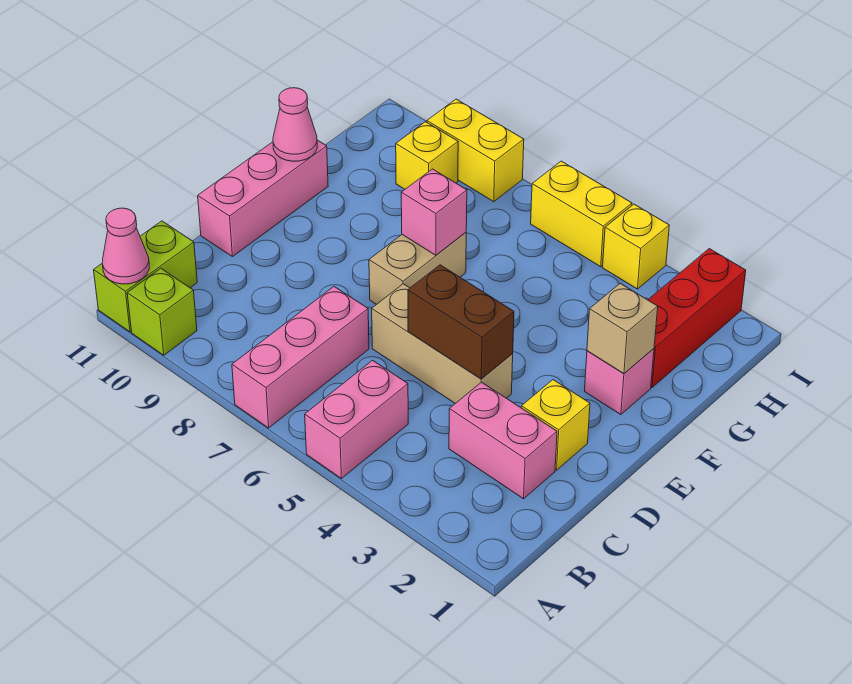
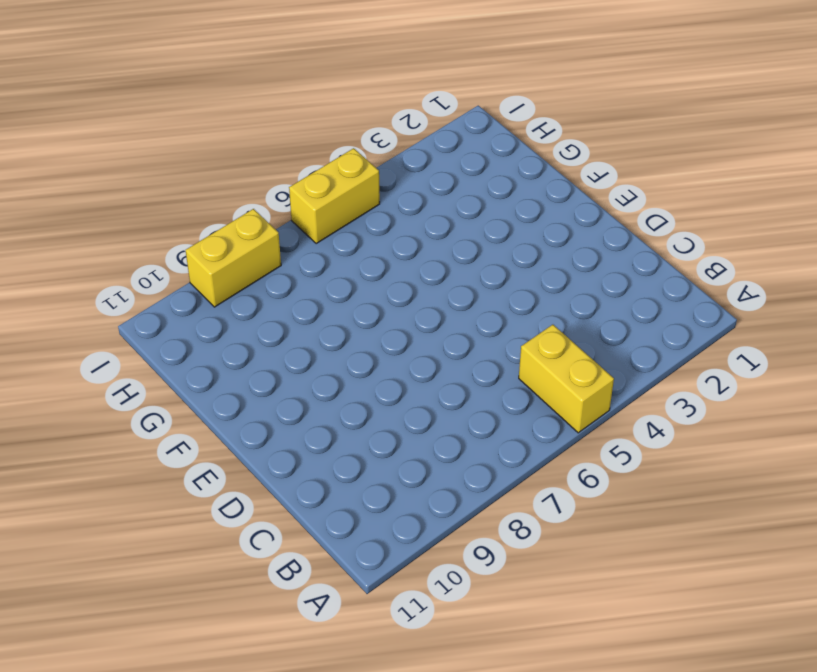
yellow 1x2 brick [519,325,614,433] -> pink 1x2 brick [305,360,408,478]
none -> pink 1x3 brick [232,287,369,428]
none -> lime 1x1 brick [127,268,197,355]
none -> lime 1x2 brick [94,221,197,332]

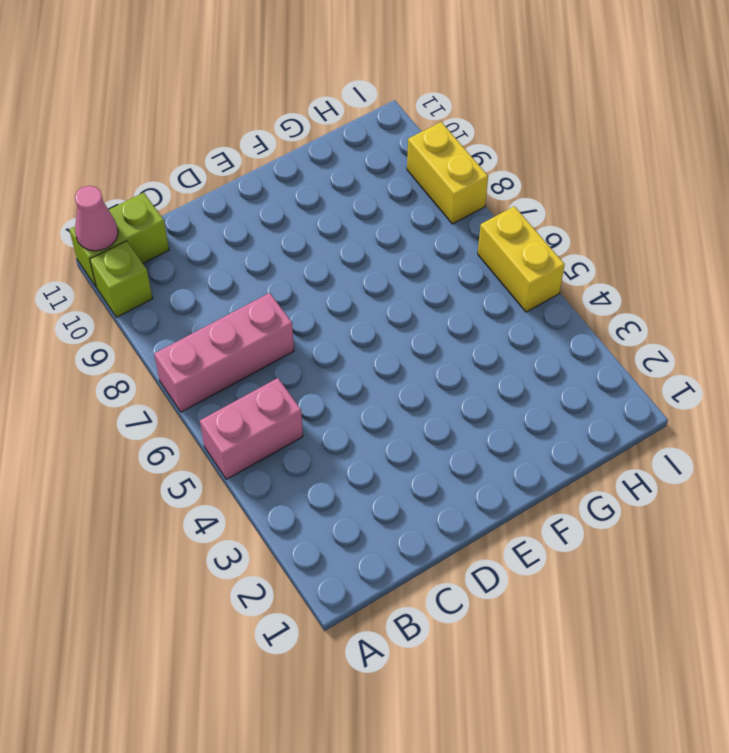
none -> pink 1x2 brick [449,382,557,499]
none -> yellow 1x1 brick [521,380,590,470]
none -> tan 1x3 brick [372,284,513,403]

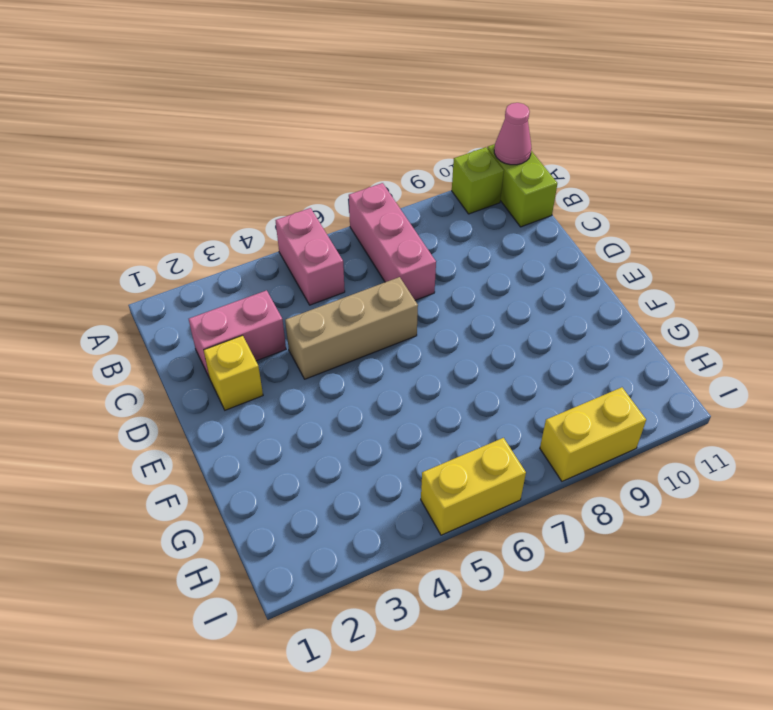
none -> pink 1x3 brick [198,140,328,257]
none -> tan 1x2 brick [369,233,466,305]
none -> pink 1x1 brick [585,349,654,415]

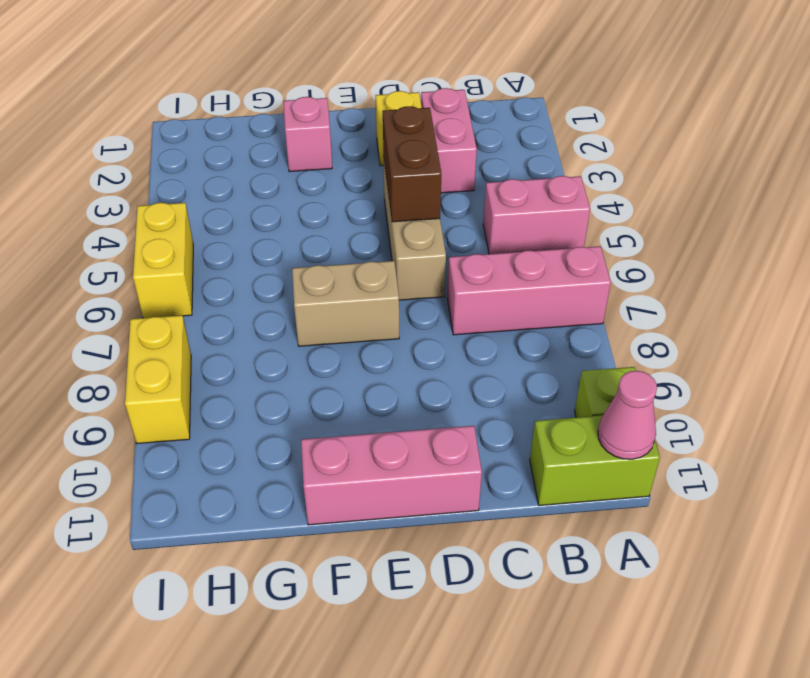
none -> red 1x3 brick [648,249,746,387]
none -> yellow 1x1 brick [396,122,458,189]
none -> yellow 1x1 brick [603,204,669,289]

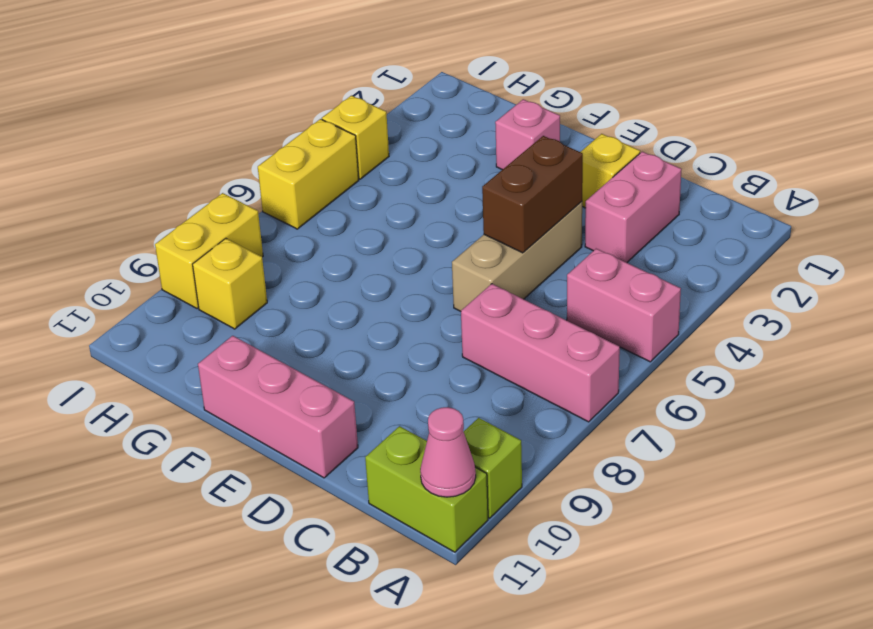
none -> tan 1x2 brick [369,233,466,305]
none -> red 1x3 brick [648,249,746,387]
none -> tan 1x1 brick [587,283,658,373]

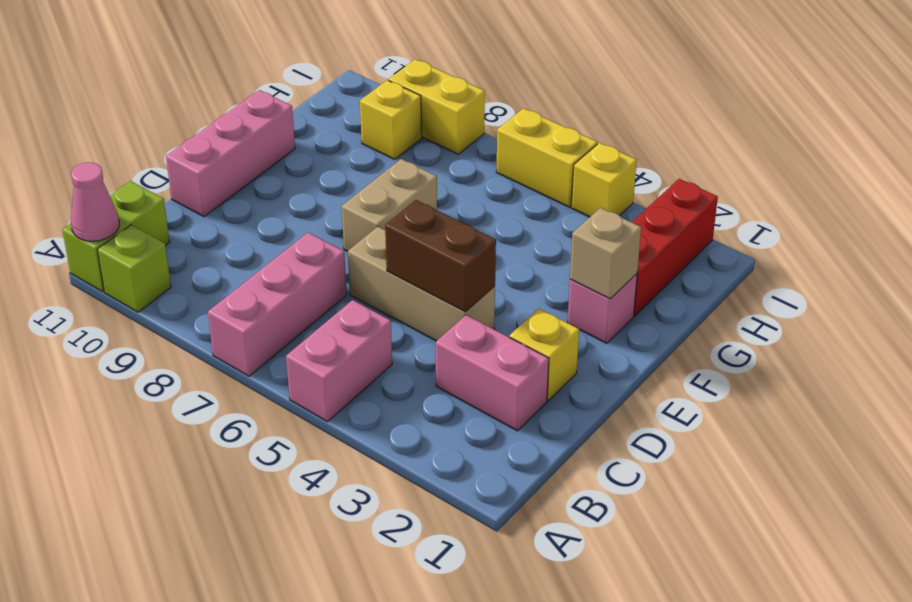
none -> pink 1x1 brick [401,169,467,255]
none -> pink 1x1 cone [273,88,317,161]

